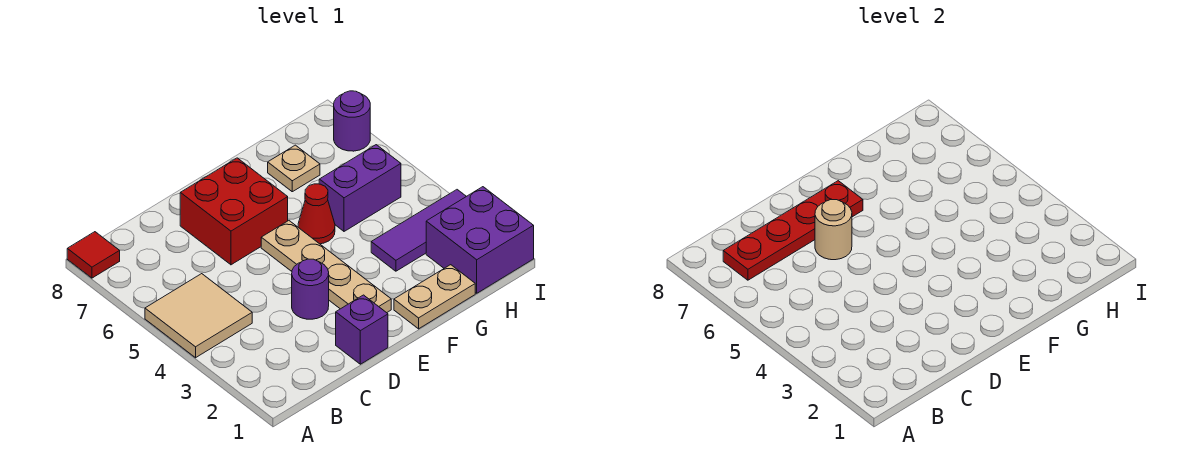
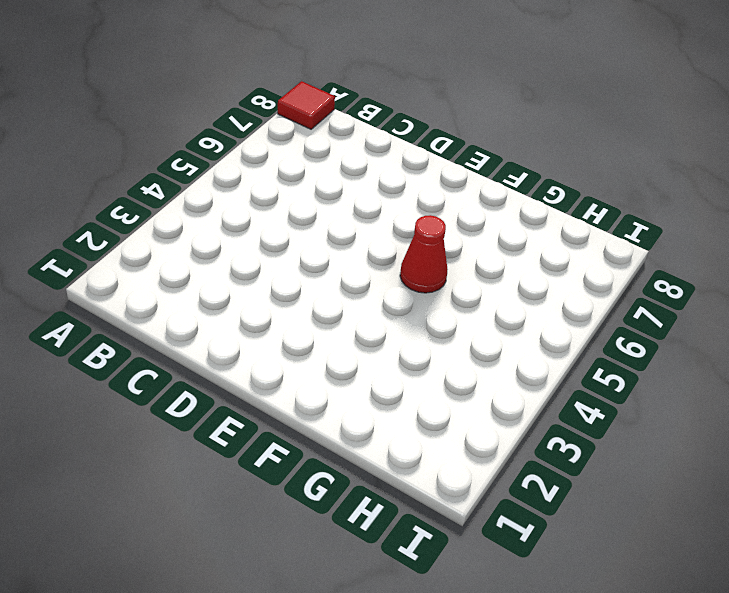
none -> tan 2x2 tile [145,274,252,358]
none -> purple 1x1 brick [336,295,388,364]
none -> purple 1x1 round brick [292,259,329,319]

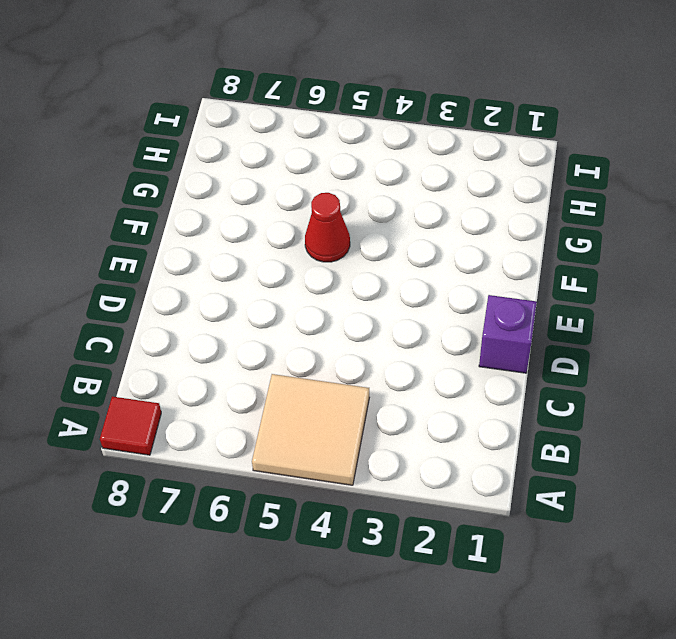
none -> purple 1x1 round brick [292,259,329,319]
none -> red 2x2 brick [180,158,288,265]
none -> tan 1x4 plate [261,221,391,313]

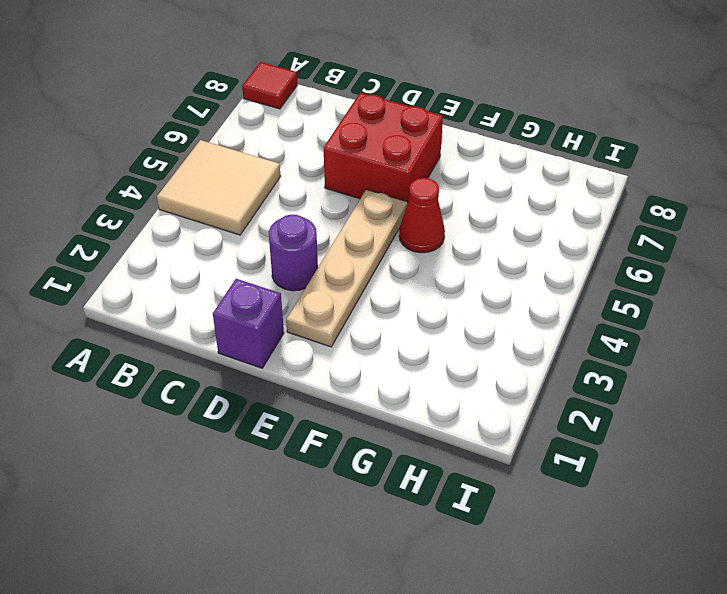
none -> tan 1x2 plate [394,265,475,329]
none -> purple 1x3 tile [371,190,466,271]
none -> purple 1x2 brick [319,145,401,231]

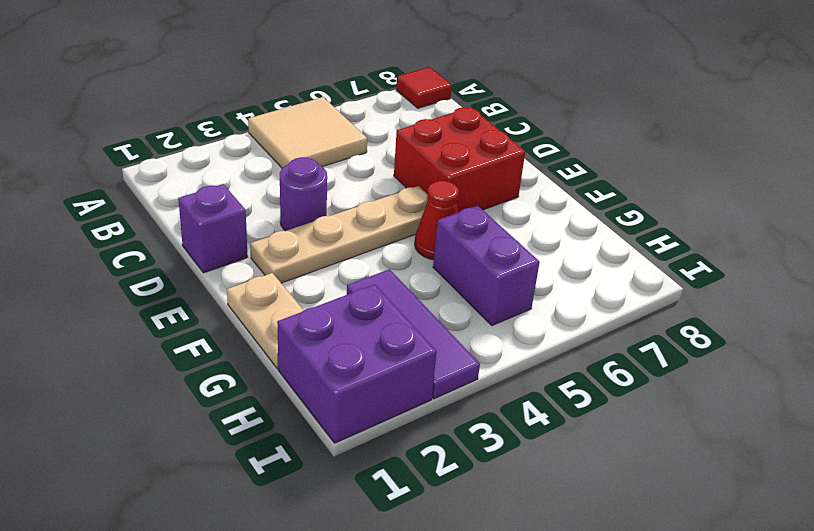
none -> tan 1x1 plate [268,145,320,192]
none -> purple 1x1 round brick [334,91,370,151]
none -> red 1x4 plate [723,181,863,280]

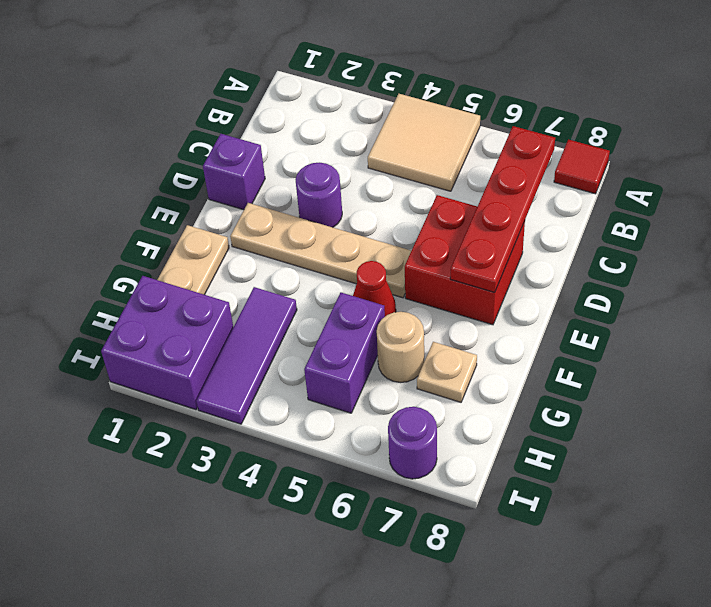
tan 1x1 round brick [377,312,424,383] -> tan 1x1 round brick moved to [815,199,852,260]

